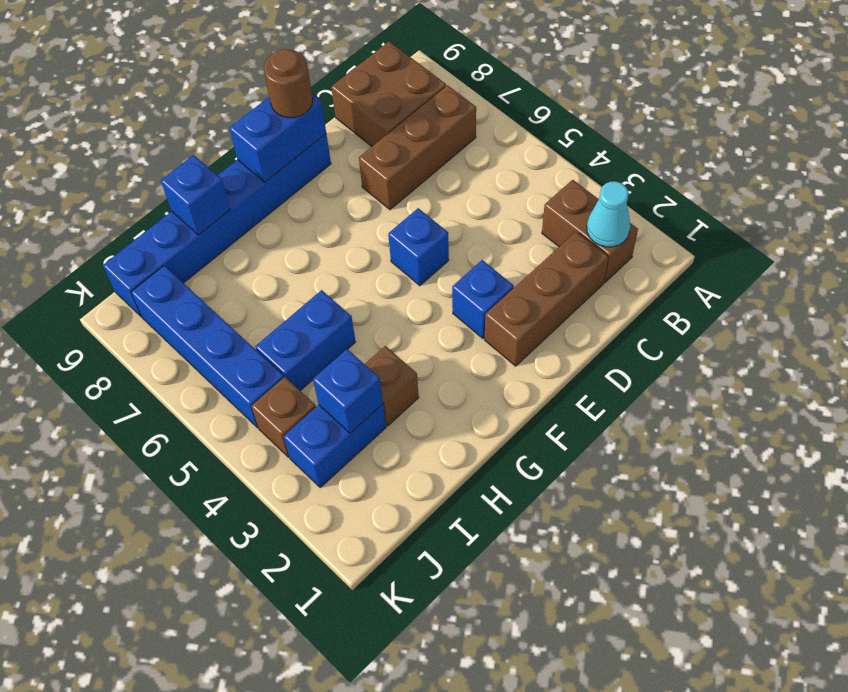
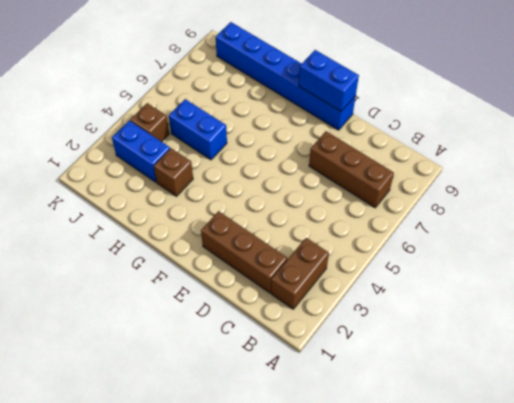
none -> brown 2x2 brick [331,41,446,146]
none -> blue 1x1 brick [452,260,514,338]
none -> blue 1x1 brick [388,208,449,286]

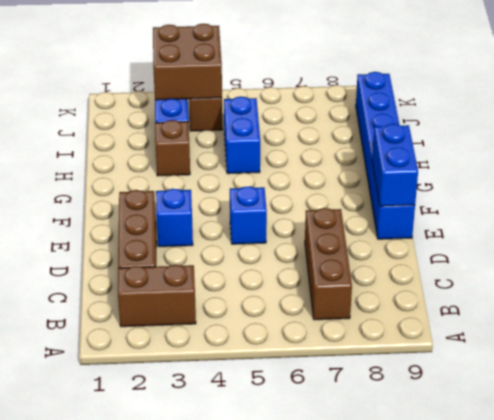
brown 2x2 brick [153,24,222,100] -> brown 2x2 brick moved to [331,41,446,146]
none -> blue 1x4 brick [131,266,284,428]
none -> cyan 1x1 cone [587,181,630,247]
none -> blue 1x1 brick [161,155,230,235]

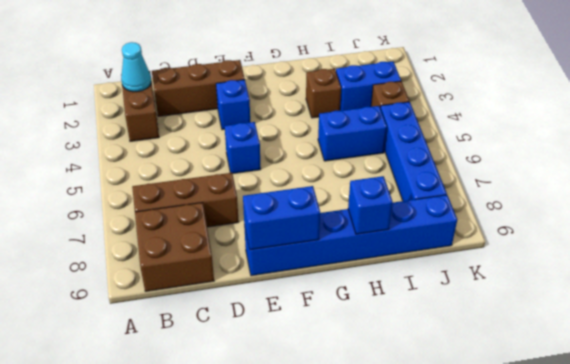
none -> blue 1x1 brick [313,349,383,433]
none -> brown 1x1 round brick [264,49,313,118]

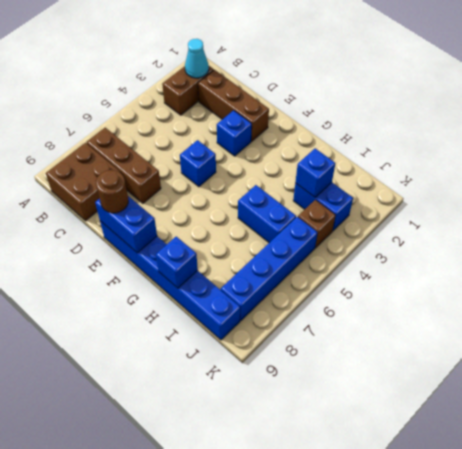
none -> brown 1x1 brick [365,346,419,426]

